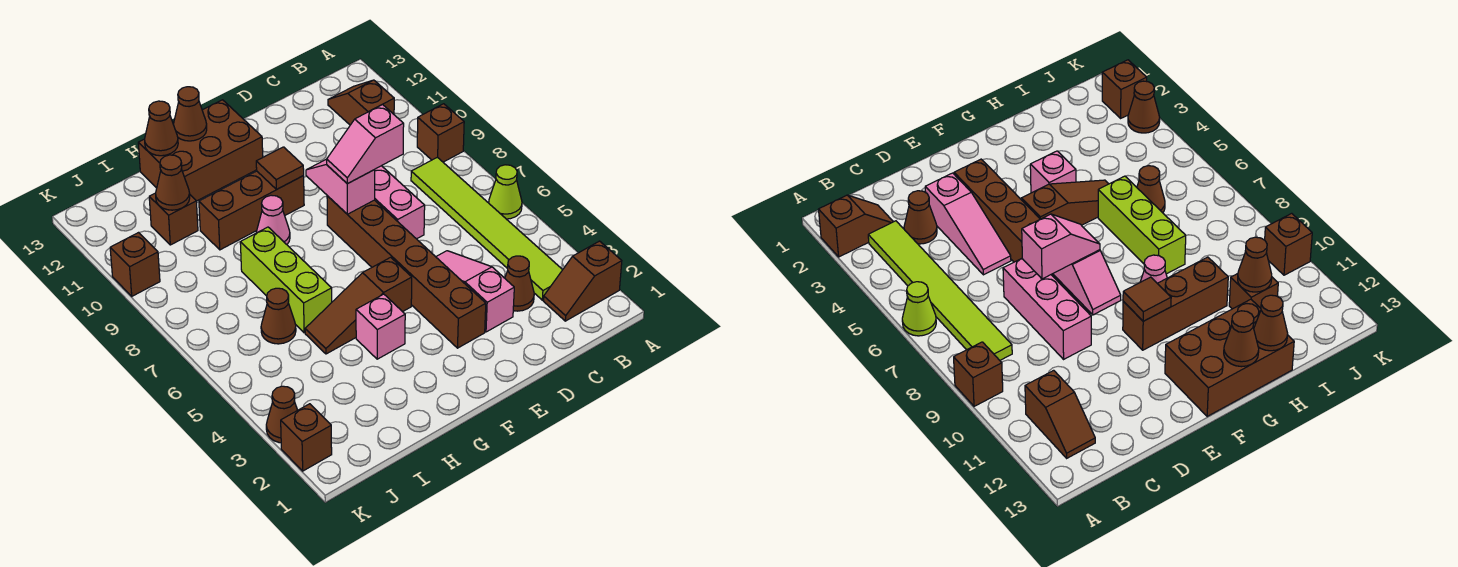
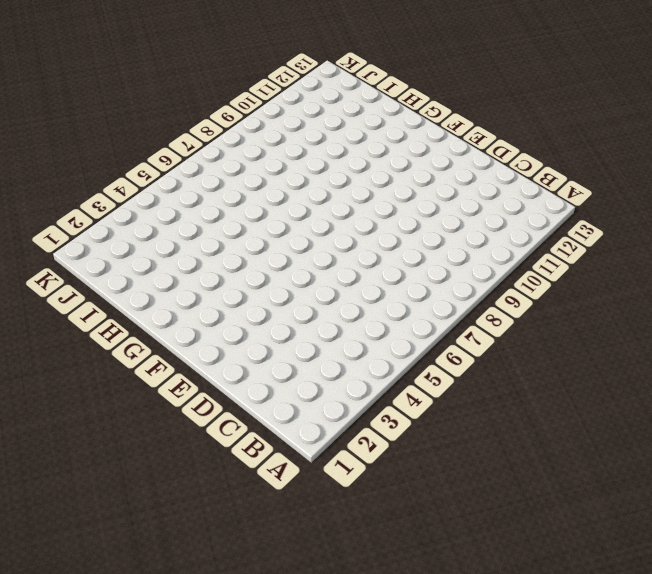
none -> brown 1x2 slope [544,241,622,321]
none -> lime 1x1 cone [489,165,522,219]
none -> brown 1x1 brick [417,104,464,162]

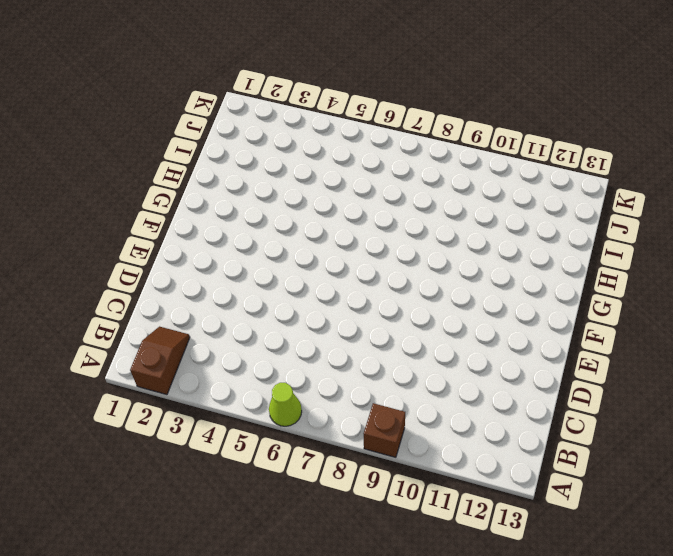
none -> lime 1x6 tile [411,157,562,300]
none -> brown 1x2 slope [328,80,394,125]
none -> brown 1x1 cone [505,256,534,311]

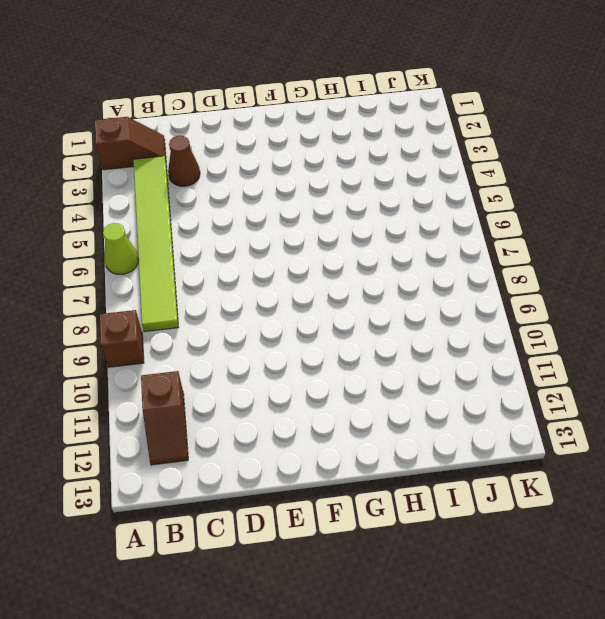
none -> pink 1x3 slope [436,251,514,332]
none -> pink 1x3 brick [375,166,425,239]
none -> brown 1x6 brick [327,196,486,348]

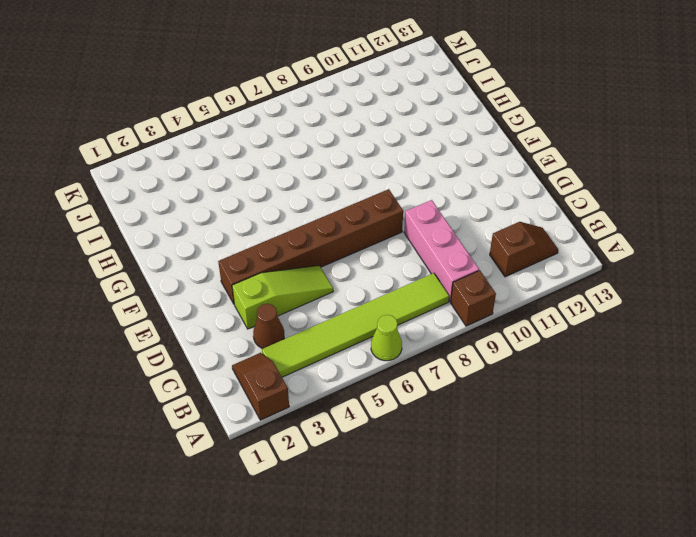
pink 1x3 brick [404,200,479,302] -> pink 1x3 brick turned to [375,166,425,239]
lime 1x3 slope [232,266,333,329] -> pink 1x3 slope [436,251,514,332]
none -> brown 1x3 slope [305,257,412,354]
none -> brown 1x3 brick [199,171,304,250]
none -> brown 2x3 brick [138,100,263,201]

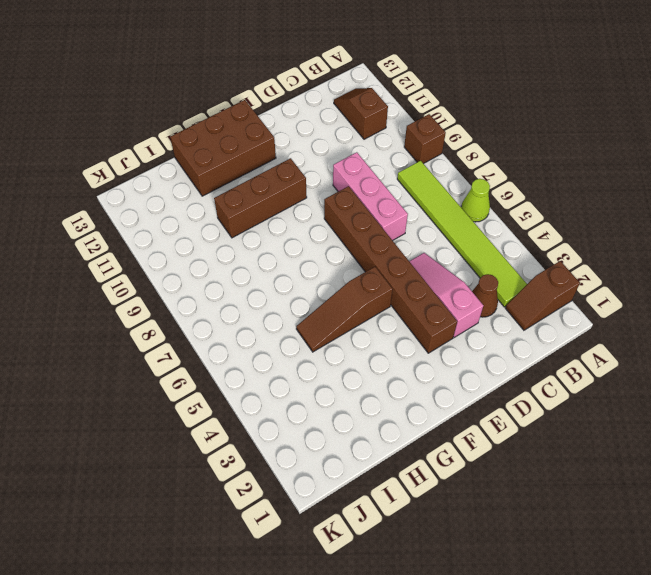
none -> pink 1x1 brick [356,294,405,359]
none -> pink 1x1 cone [256,195,290,244]
none -> lime 1x3 brick [240,227,332,333]

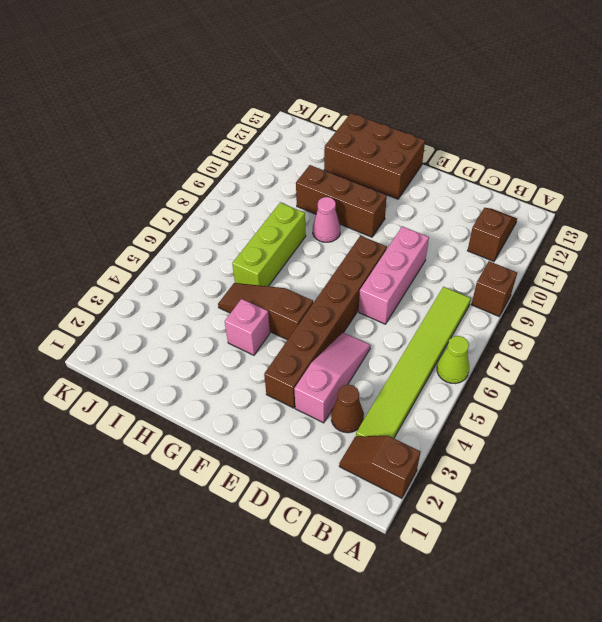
none -> brown 1x1 cone [261,288,296,344]
none -> brown 1x1 brick [149,193,198,245]
none -> brown 1x1 brick [281,404,332,471]

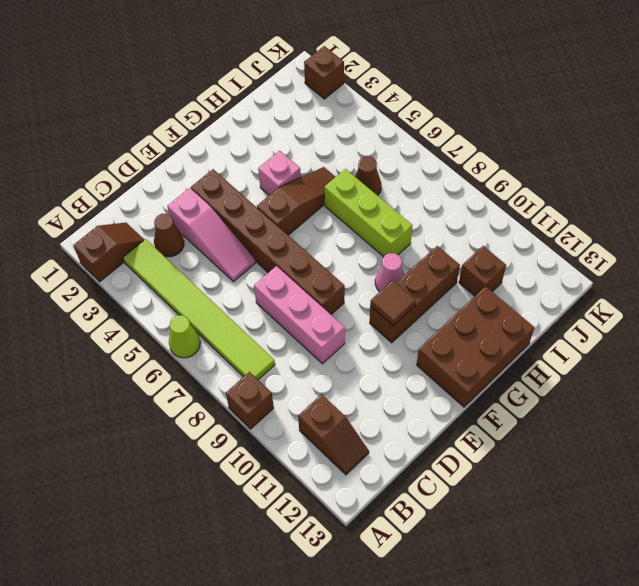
none -> brown 1x1 cone [266,386,298,443]
none -> brown 1x1 brick [110,233,160,296]
none -> pink 1x2 slope [306,159,375,214]

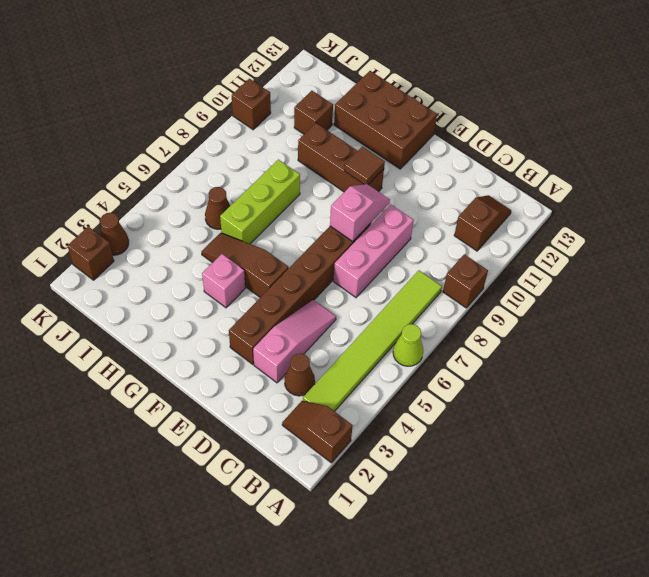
none -> pink 1x1 cone [256,195,290,244]
none -> brown 1x1 cone [173,87,207,141]
none -> brown 1x1 cone [145,101,178,156]

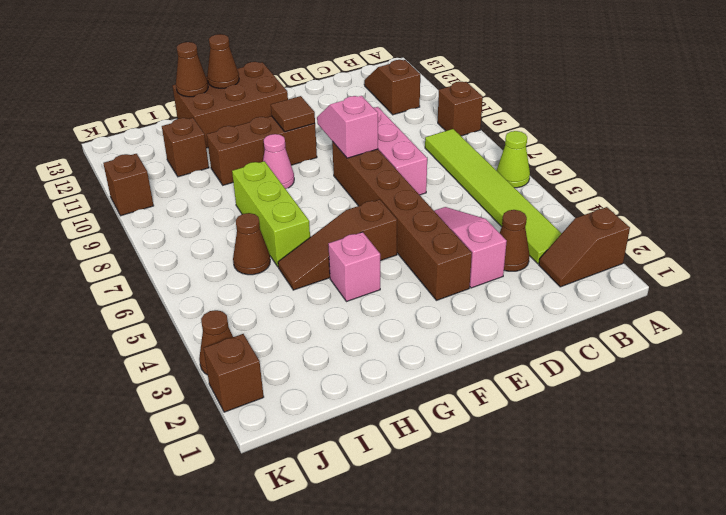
none -> brown 1x1 cone [156,155,190,210]
none -> pink 1x2 slope [327,105,404,184]

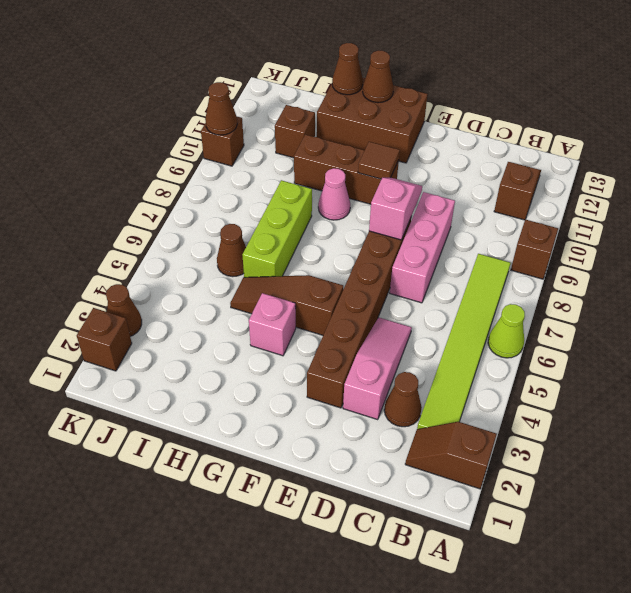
brown 1x1 cone [205,82,237,135] -> brown 1x1 cone moved to [156,155,190,210]
none -> pink 1x2 slope [327,105,404,184]

